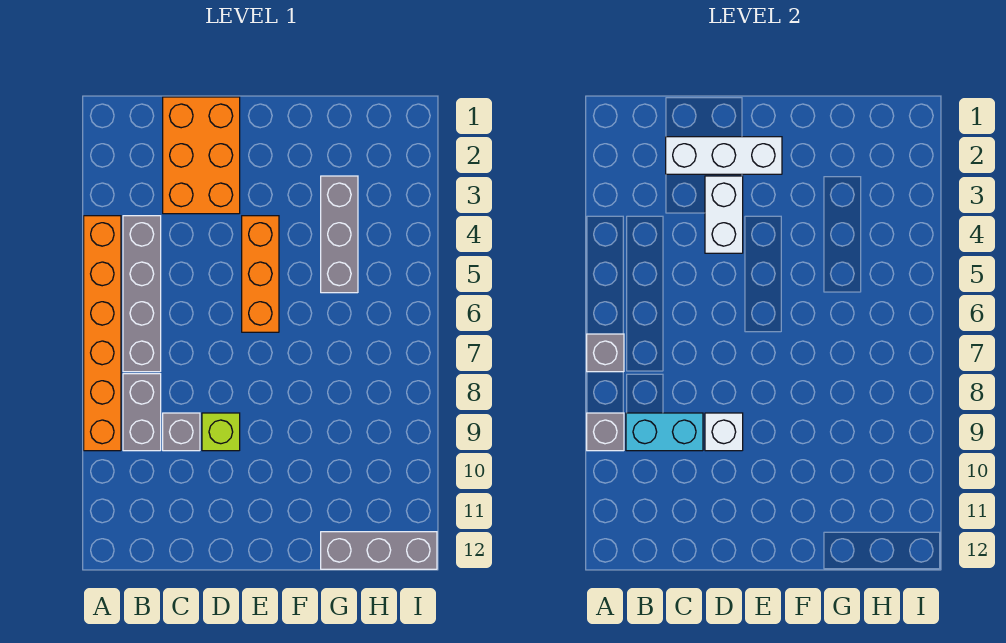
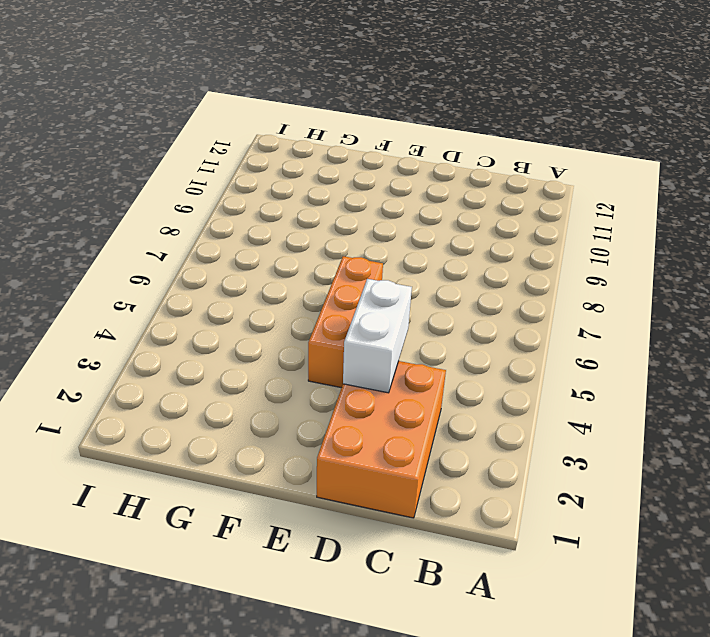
none -> orange 1x6 brick [84,216,121,451]
none -> grey 1x4 brick [123,216,161,372]
none -> grey 1x2 brick [123,374,161,451]

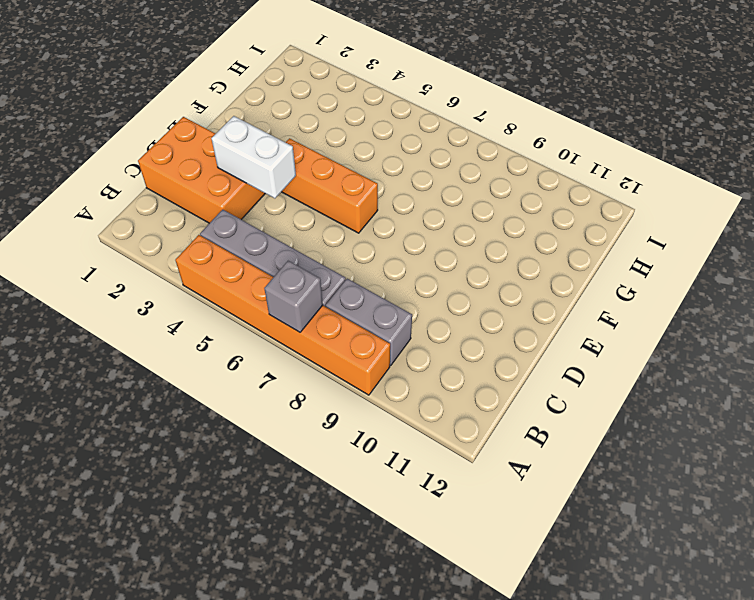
none -> grey 1x1 brick [163,413,200,451]
none -> lime 1x1 brick [202,413,240,451]
none -> grey 1x3 brick [321,176,358,293]

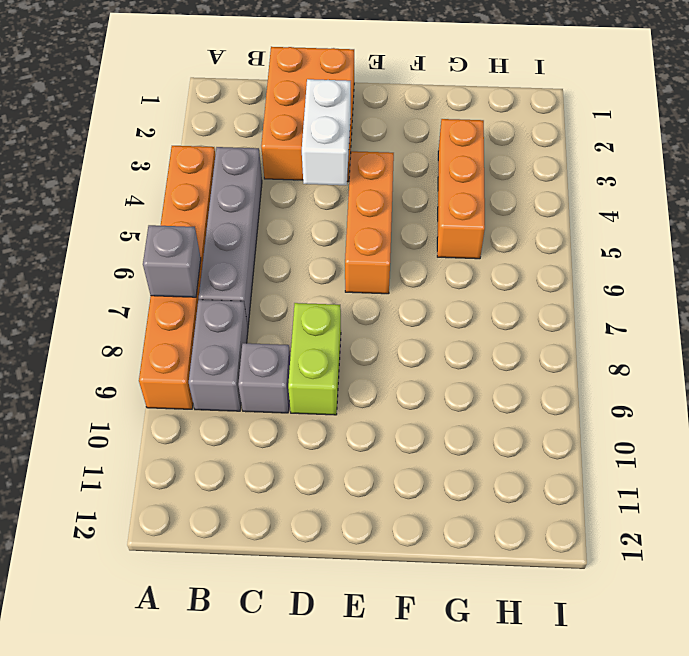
lime 1x2 brick [288,303,341,415] -> lime 1x1 brick [202,413,240,451]
orange 1x3 brick [437,119,485,259] -> grey 1x3 brick [321,176,358,293]
none -> grey 1x3 brick [321,532,437,569]
none -> grey 1x1 brick [587,413,624,451]
none -> cyan 1x2 brick [626,413,703,451]

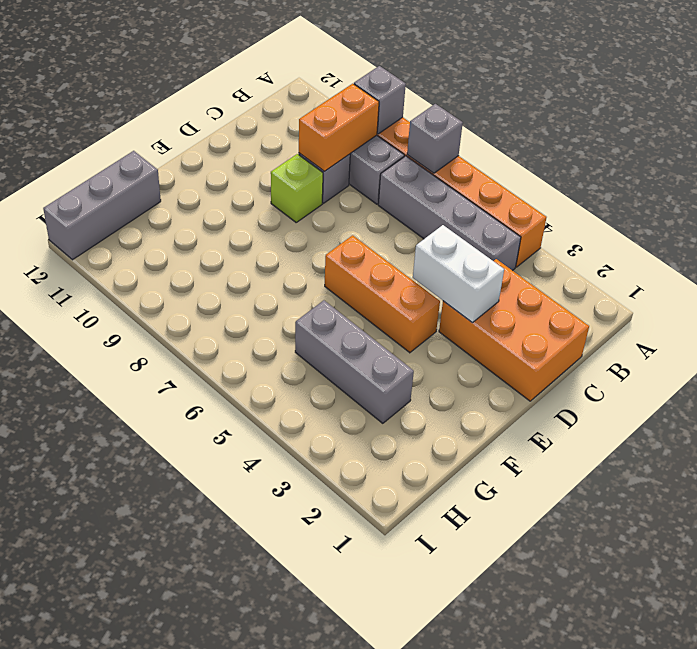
orange 1x2 brick [299,84,379,171] -> cyan 1x2 brick [626,413,703,451]
none -> white 1x3 brick [666,137,782,174]
none -> white 1x1 brick [705,413,743,451]

